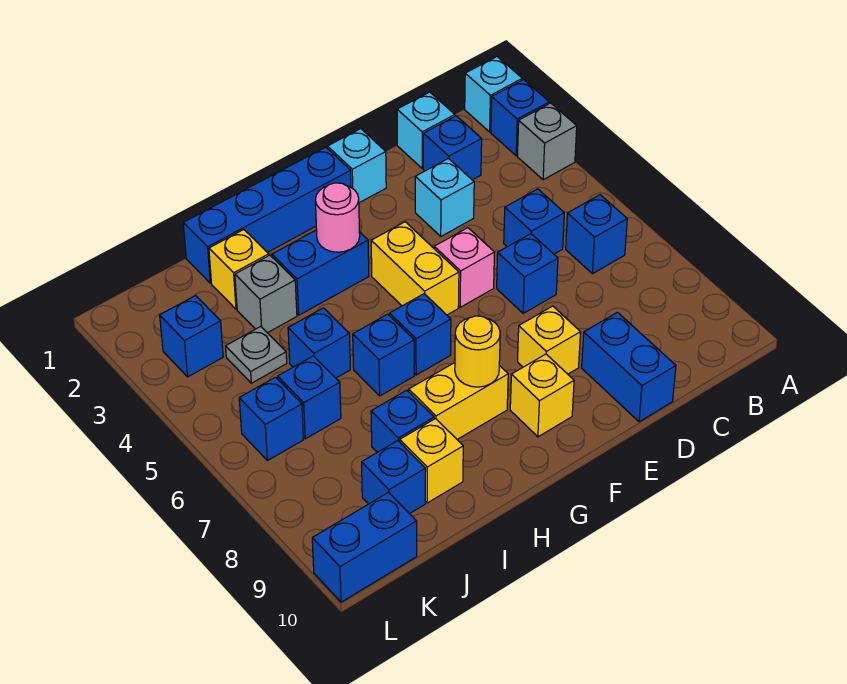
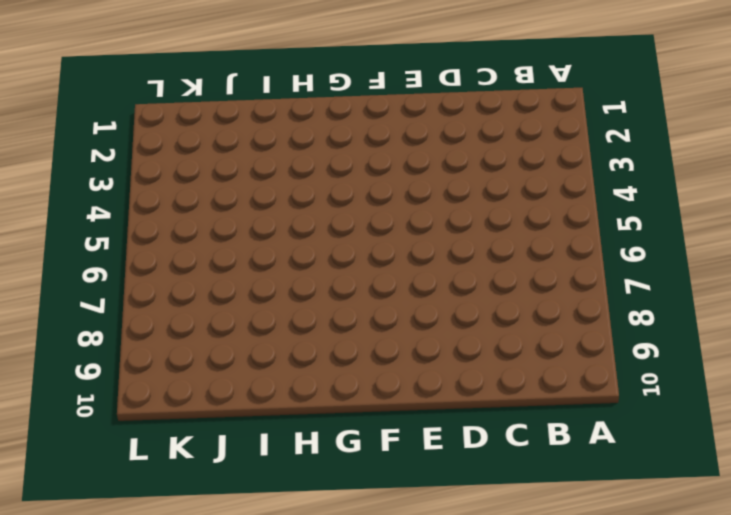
none -> cyan 1x1 brick [465,57,522,132]
none -> blue 1x1 brick [491,80,549,156]
none -> grey 1x1 brick [517,103,577,180]
none -> blue 1x1 brick [566,195,627,274]

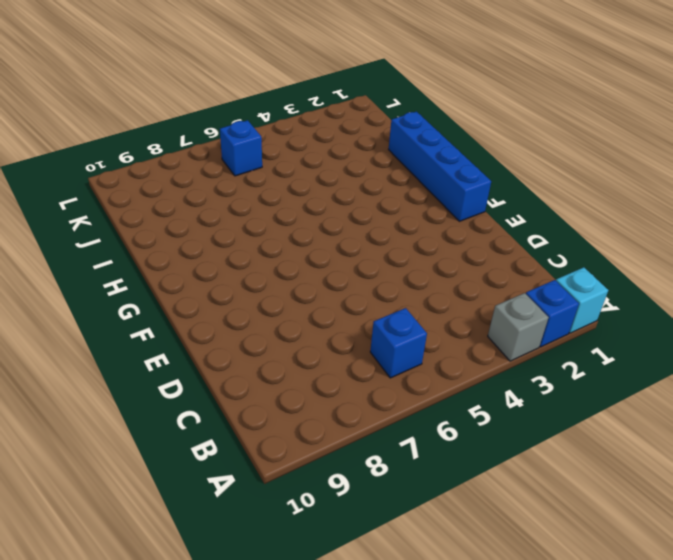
none -> cyan 1x1 brick [397,92,455,168]
none -> blue 1x1 brick [423,116,482,180]
none -> blue 1x1 brick [504,189,564,254]
none -> cyan 1x1 brick [415,159,474,236]

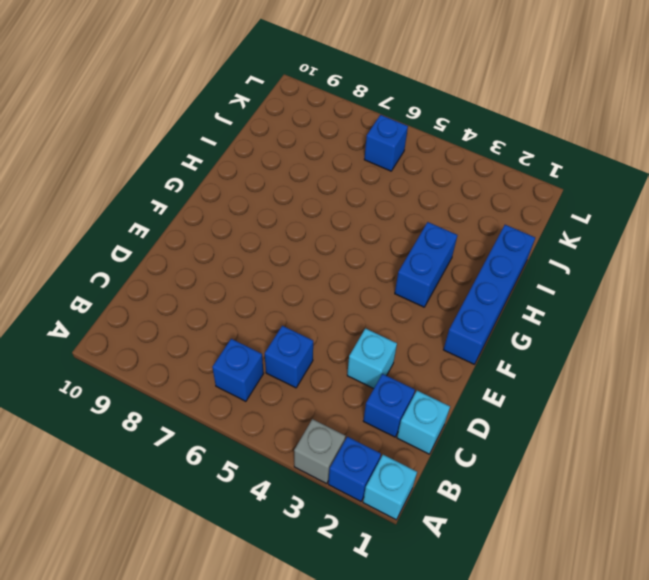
none -> blue 1x1 brick [497,234,558,313]
none -> blue 1x2 brick [582,312,676,422]
none -> cyan 1x1 brick [328,129,386,203]
none -> pink 1x1 brick [434,228,494,307]

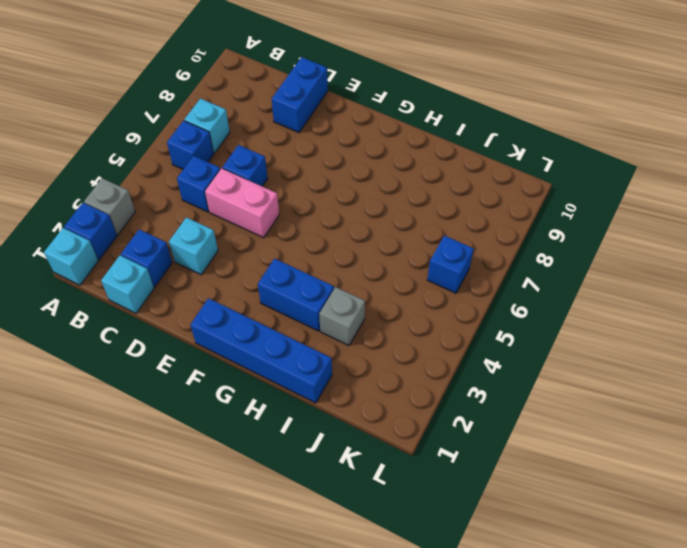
cyan 1x1 brick [184,99,230,153] -> cyan 1x1 brick moved to [328,129,386,203]
pink 1x2 brick [205,168,279,238] -> pink 1x1 brick [434,228,494,307]
none -> yellow 1x1 brick [518,306,581,374]
none -> yellow 1x2 brick [371,222,459,315]
none -> yellow 1x1 brick [510,354,574,437]
none -> blue 1x1 brick [390,294,451,375]

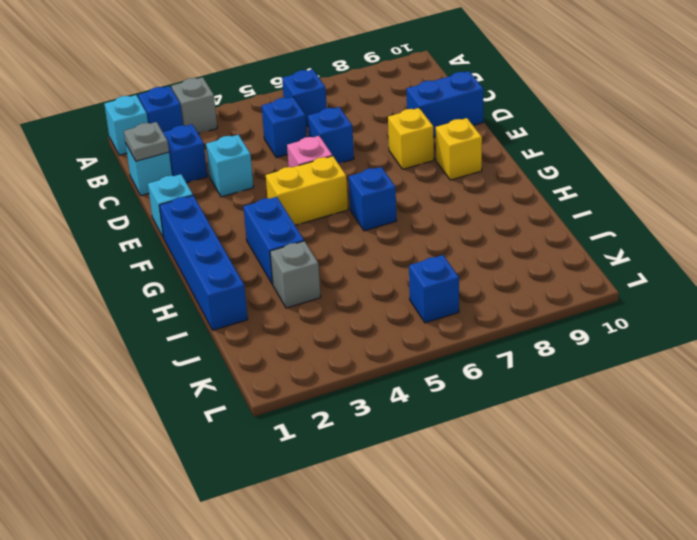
grey 1x1 plate [124,122,169,161] -> grey 1x1 plate moved to [226,326,287,383]
none -> yellow 1x2 brick [409,363,508,439]
none -> blue 1x1 brick [353,314,414,396]
none -> yellow 1x1 brick [209,230,269,309]
none -> blue 1x1 brick [288,308,350,378]

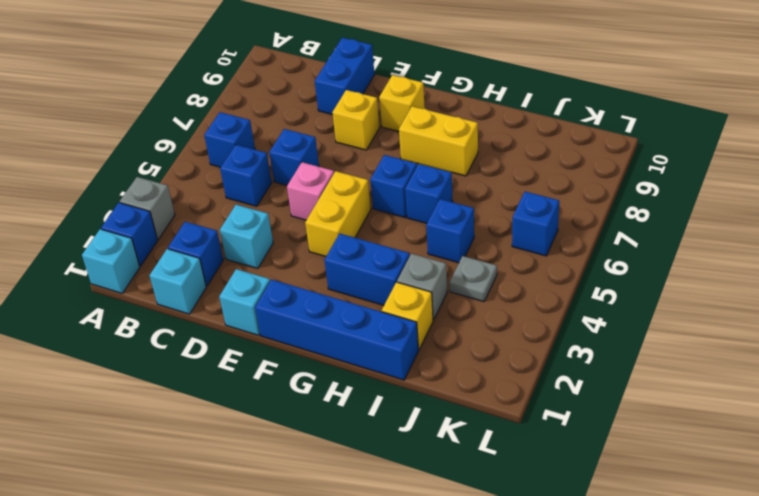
none -> blue 1x1 brick [371,390,434,452]
none -> yellow 1x1 brick [400,419,463,503]
none -> blue 1x1 brick [278,356,341,439]
none -> blue 1x1 brick [362,441,426,514]

